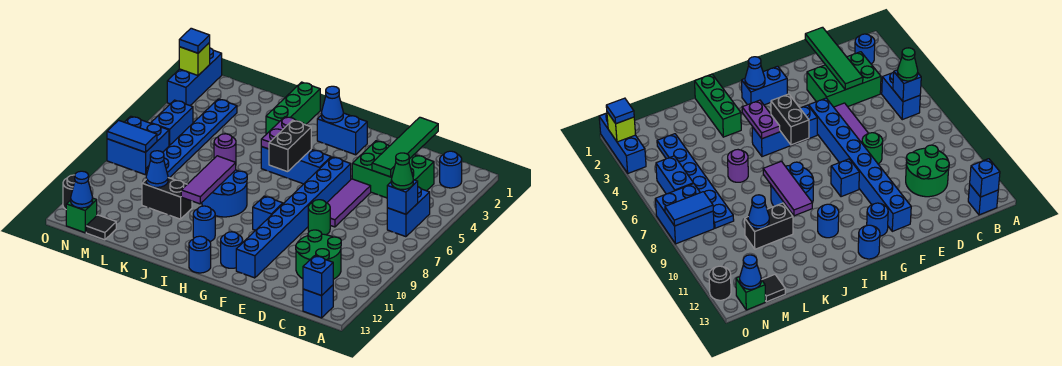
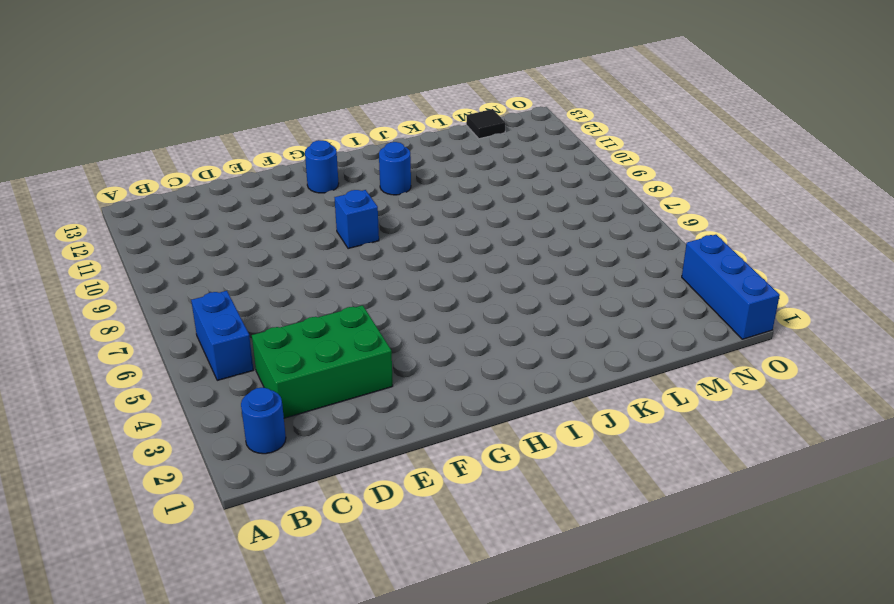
none -> blue 1x1 brick [303,285,333,318]
none -> green 2x2 round brick [296,230,341,279]
none -> purple 1x3 tile [327,179,371,227]
none -> green 1x1 round brick [308,200,330,235]

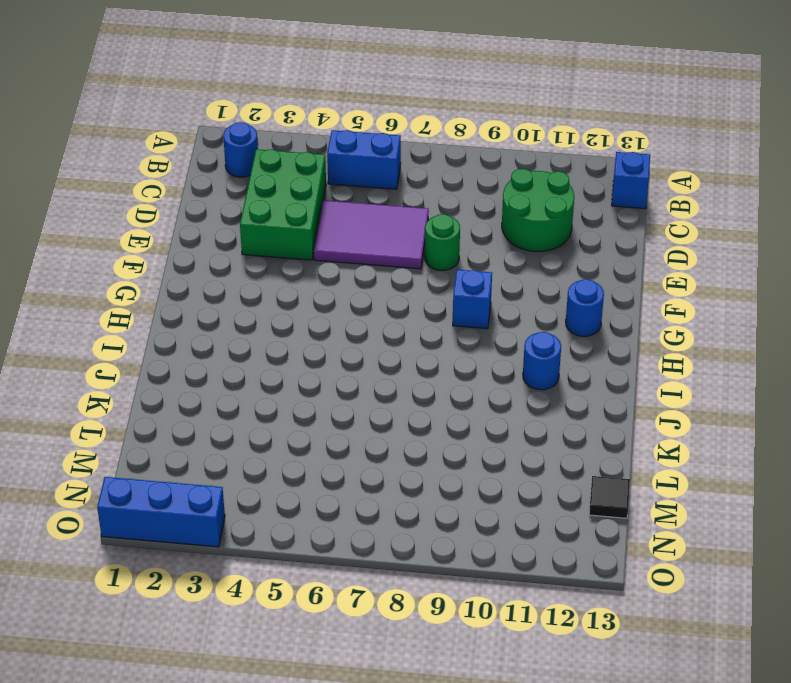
purple 2x3 tile [314,200,429,269] -> purple 1x3 tile [327,179,371,227]
none -> blue 1x8 brick [236,157,351,278]
none -> blue 1x2 brick [317,113,367,155]
none -> blue 1x3 brick [261,147,331,184]
none -> blue 1x1 round brick [189,236,211,273]

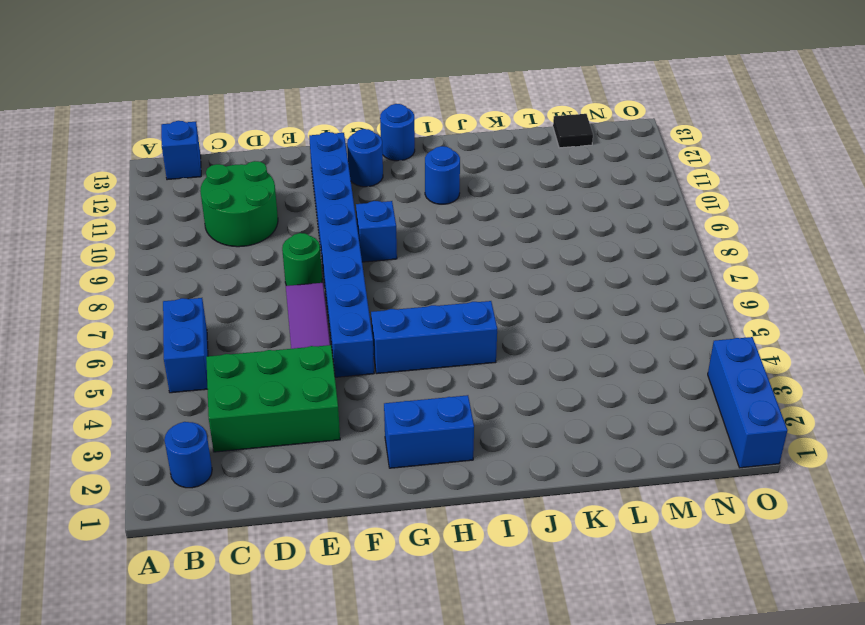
none -> blue 2x2 round brick [202,170,247,217]
none -> green 1x3 brick [266,82,320,134]
none -> purple 1x1 round brick [214,134,236,163]
none -> black 1x2 brick [142,178,192,219]

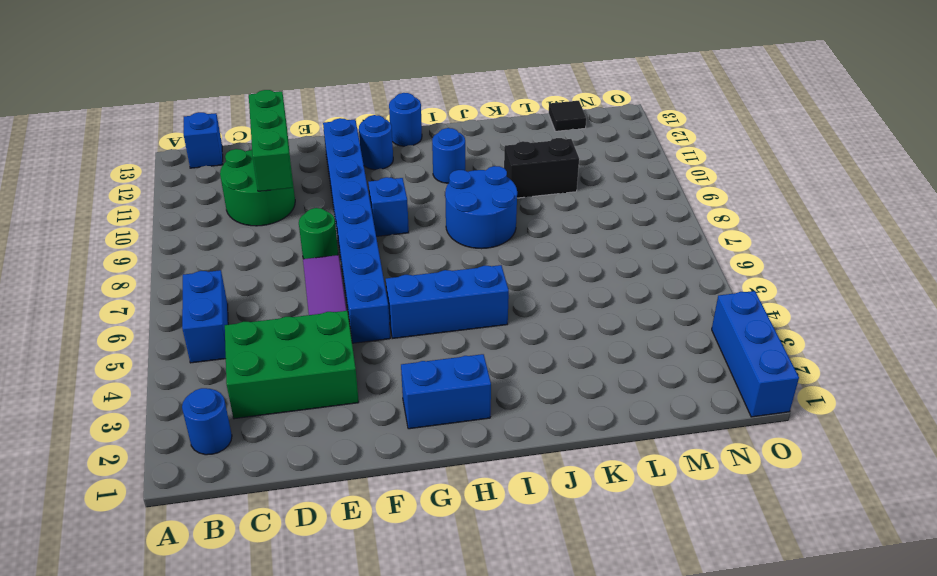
green 1x3 brick [249,90,293,191] -> green 1x3 brick moved to [266,82,320,134]
none -> purple 1x1 round brick [214,134,236,163]
none -> blue 1x6 plate [146,99,237,178]
none -> blue 1x2 brick [151,100,193,146]
none -> blue 2x2 brick [107,116,169,175]

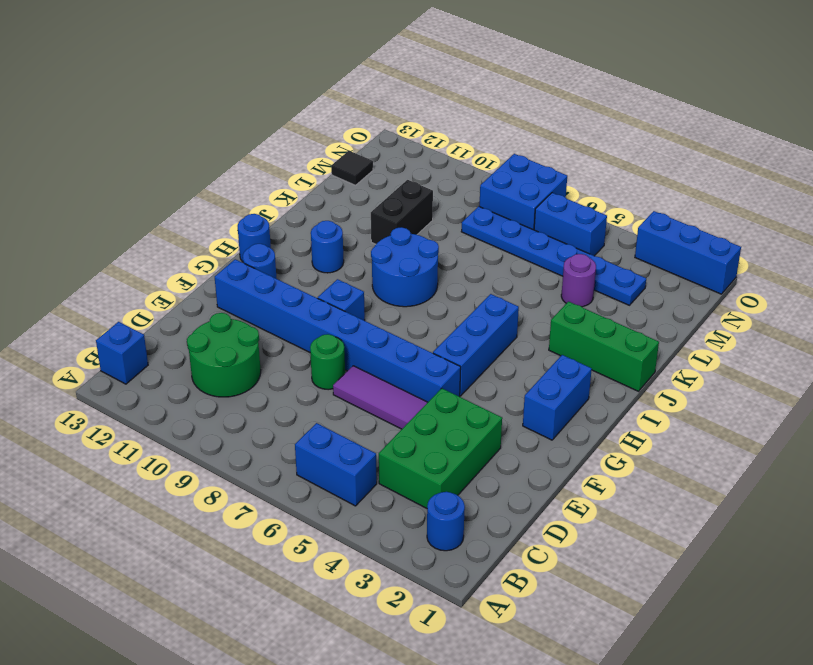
purple 1x1 round brick [561,254,596,307] -> purple 1x1 round brick moved to [214,134,236,163]
none -> green 1x1 brick [66,198,97,233]
none -> black 1x1 round brick [63,175,75,209]
none -> blue 1x1 brick [387,180,418,214]
none -> blue 1x1 brick [303,256,333,296]

